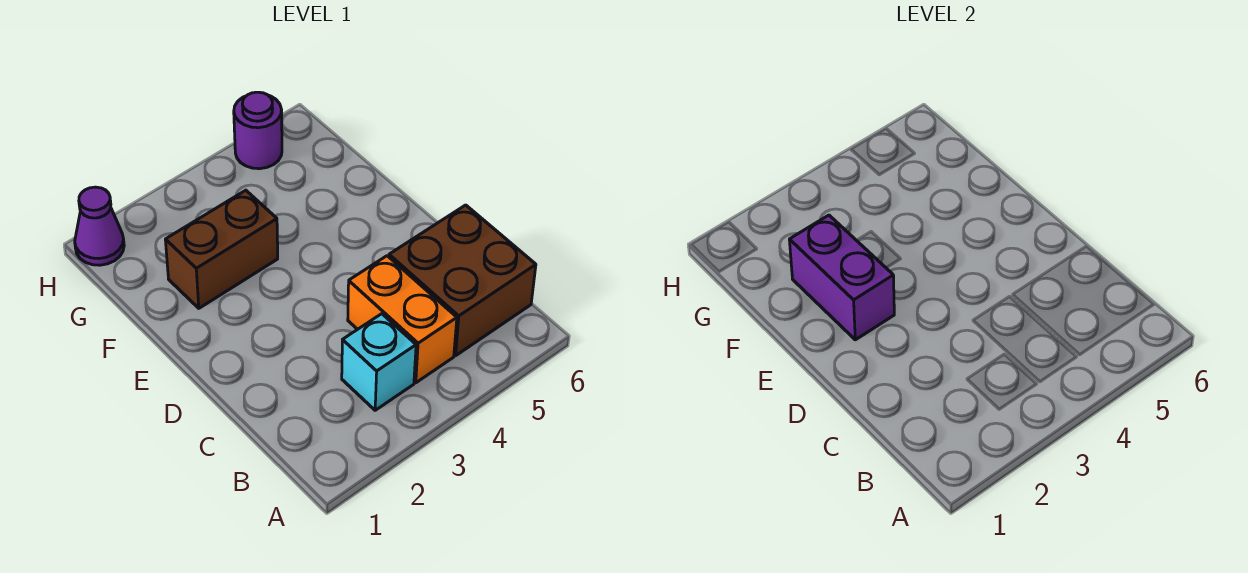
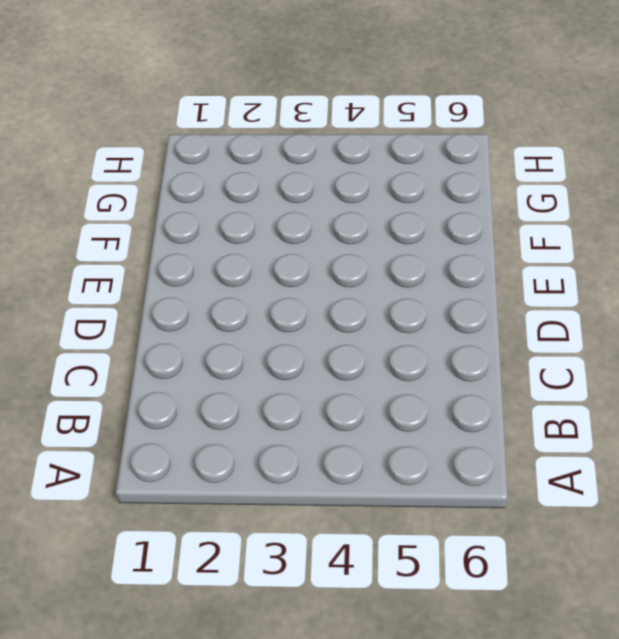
none -> cyan 1x1 brick [342,314,416,410]
none -> orange 1x2 brick [348,256,457,383]

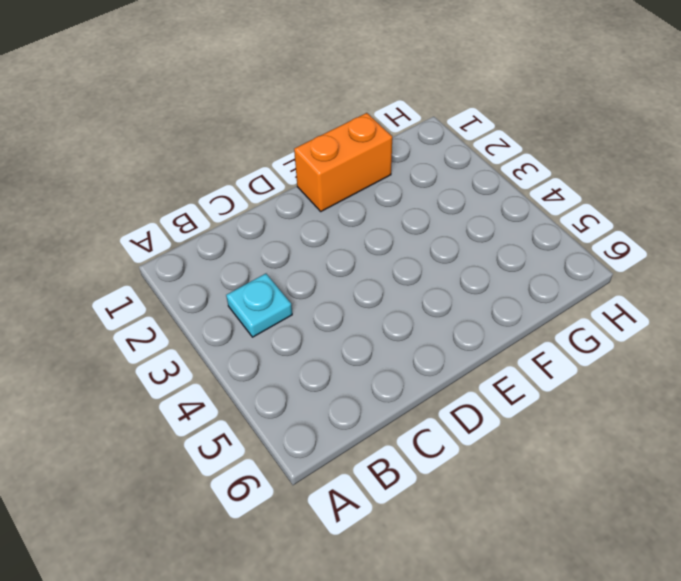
cyan 1x1 plate [226,274,292,337] -> cyan 1x1 brick [342,314,416,410]
orange 1x2 brick [294,113,392,211] -> orange 1x2 brick moved to [348,256,457,383]
none -> brown 2x2 brick [389,205,536,356]
none -> brown 1x2 brick [165,190,278,308]

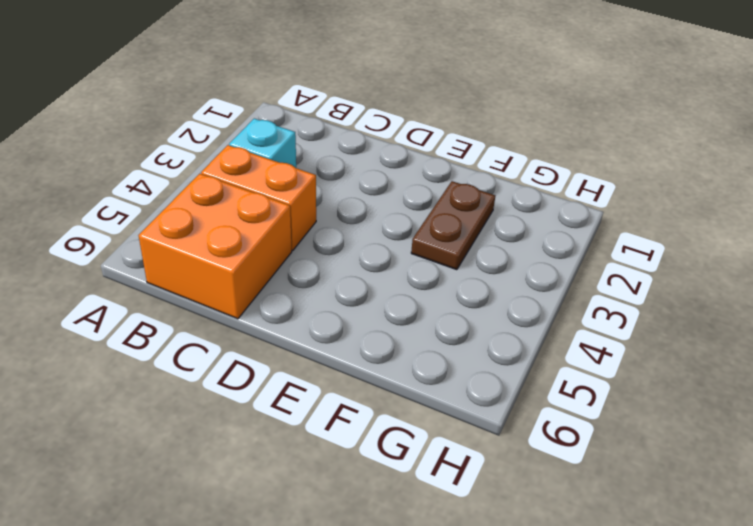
orange 2x2 brick [139,174,292,319] -> brown 2x2 brick [389,205,536,356]
brown 1x2 plate [411,181,495,270] -> brown 1x2 brick [165,190,278,308]
none -> purple 1x1 cone [75,187,124,265]
none -> purple 1x1 round brick [234,92,282,169]

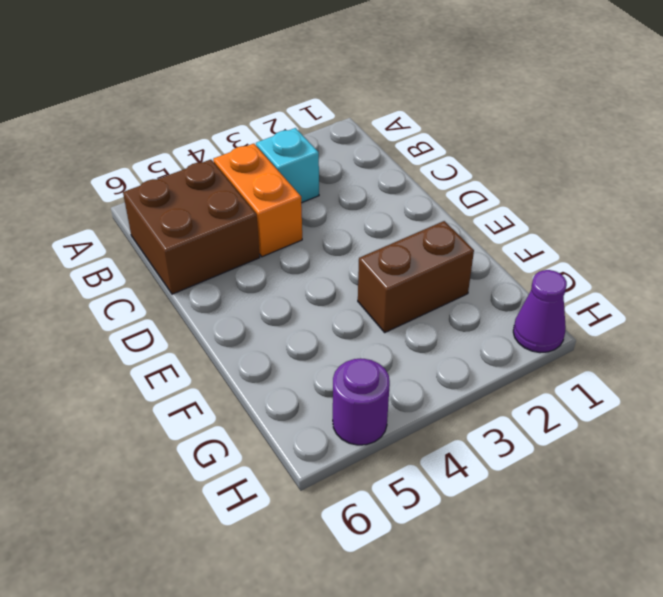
none -> purple 1x2 brick [789,215,894,340]

